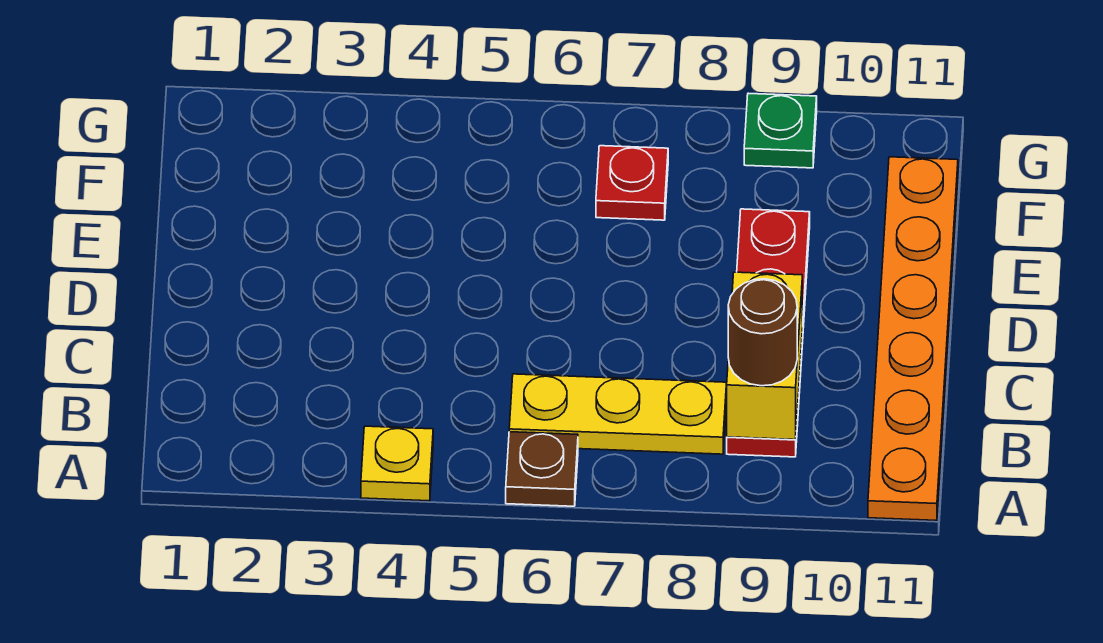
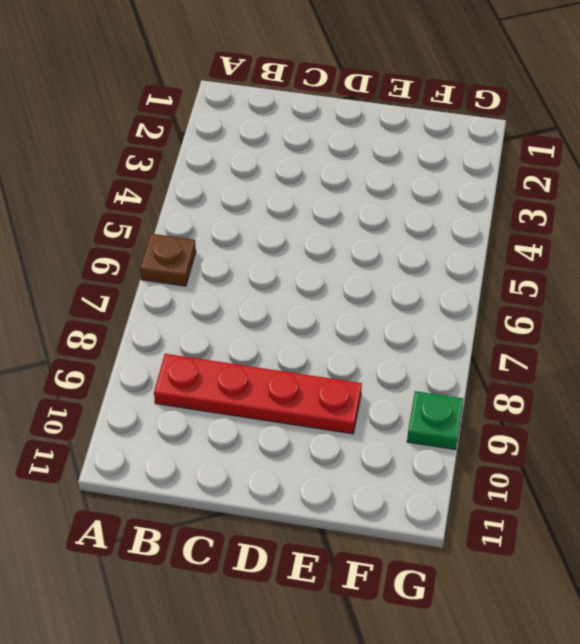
none -> yellow 1x1 plate [361,426,433,501]
none -> orange 1x6 plate [868,157,958,520]

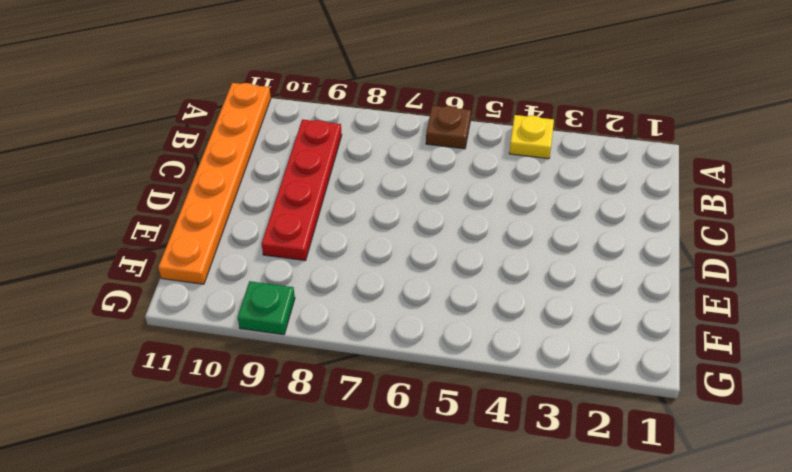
none -> yellow 1x3 plate [509,374,727,454]
none -> red 1x1 plate [596,146,668,220]

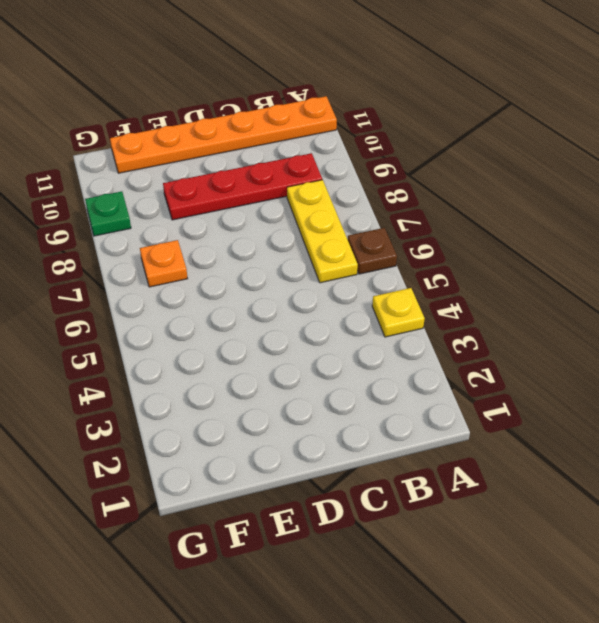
orange 1x1 plate [140,240,188,287] -> red 1x1 plate [596,146,668,220]
none -> yellow 1x2 brick [727,272,802,440]
none -> brown 1x1 round brick [728,279,797,386]

